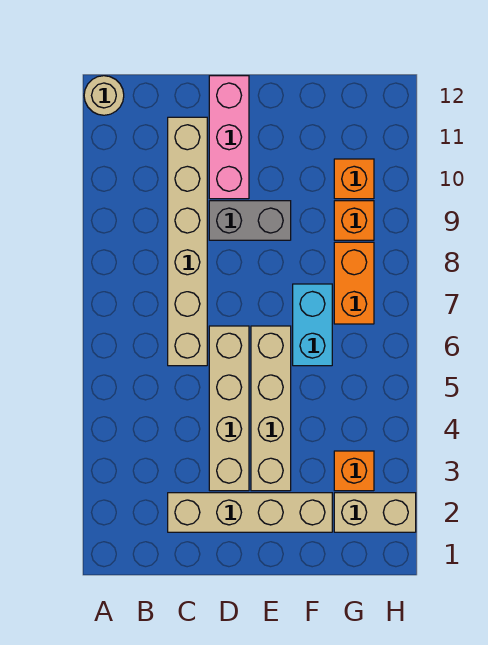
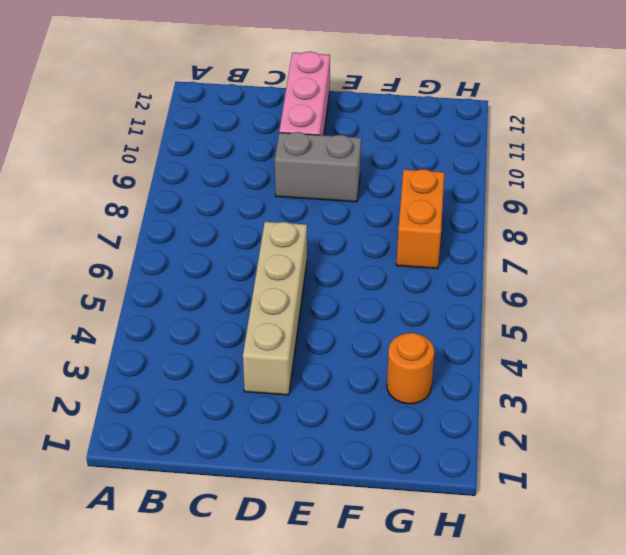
orange 1x1 round brick [387,333,434,404] -> orange 1x1 brick [334,451,374,491]
none -> tan 1x1 round brick [84,76,124,115]
none -> tan 1x4 brick [168,493,332,532]
none -> tan 1x6 brick [168,117,207,366]

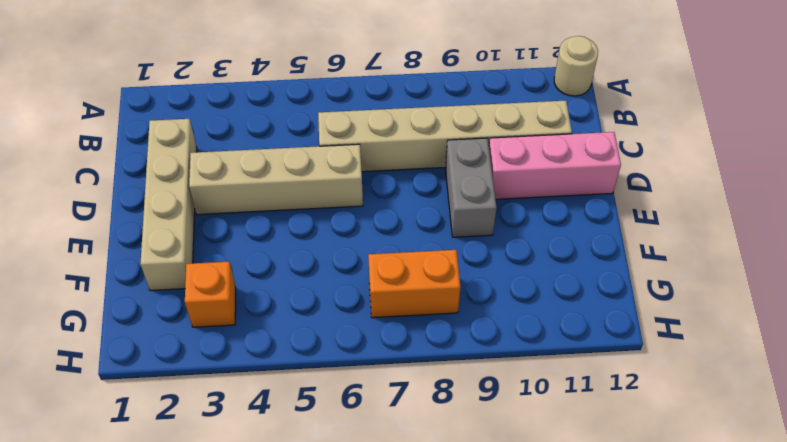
none -> tan 1x4 brick [251,326,291,491]
none -> cyan 1x2 brick [293,284,332,366]
none -> tan 1x2 brick [334,493,416,532]

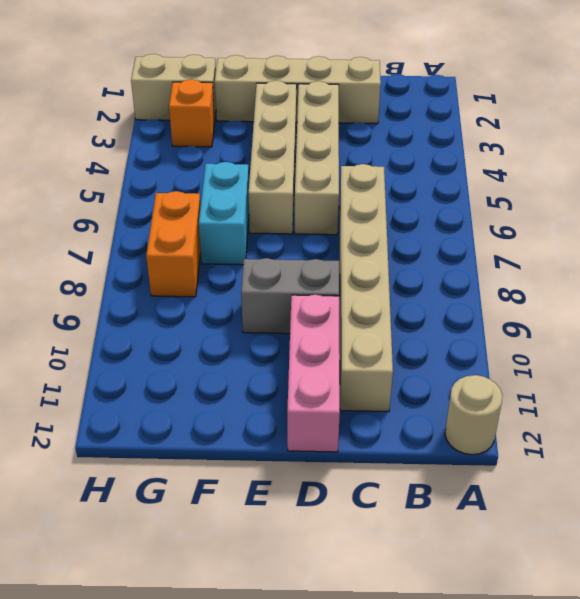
none -> orange 1x1 brick [334,201,374,240]
none -> orange 1x1 brick [334,159,374,199]

